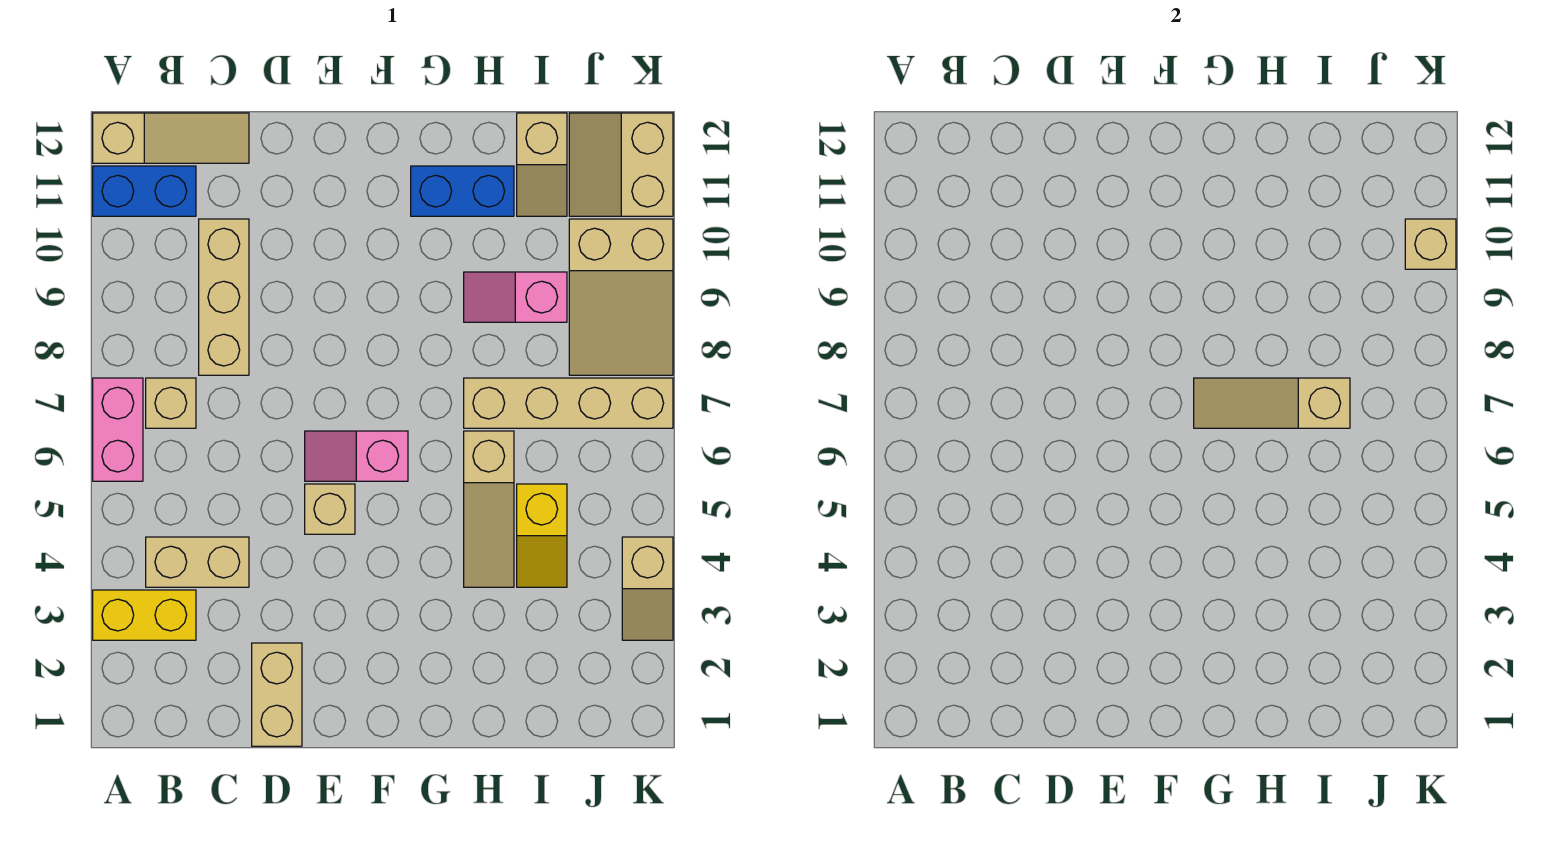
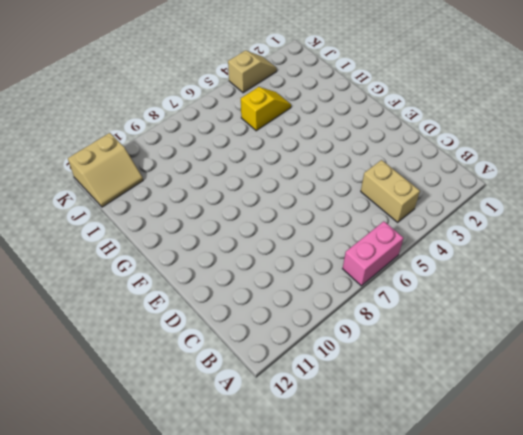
none -> yellow 1x2 brick [93,590,196,640]
none -> blue 1x2 brick [93,166,196,216]
none -> tan 1x3 slope [93,113,249,163]

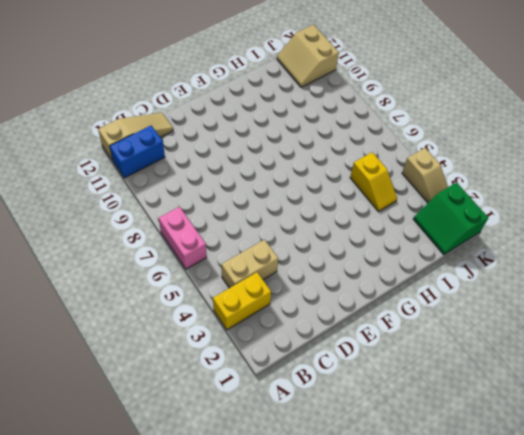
green 2x2 slope [413,182,488,255] -> none
none -> tan 1x1 brick [146,378,196,428]
none -> tan 1x3 brick [199,219,249,375]
none -> tan 1x2 brick [252,643,302,746]

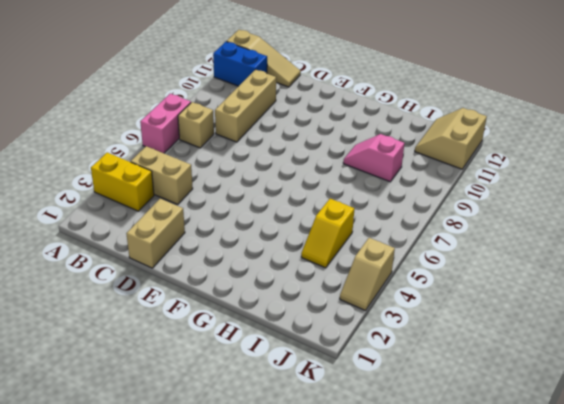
none -> tan 1x1 brick [305,484,355,534]
none -> pink 1x2 slope [305,431,408,481]
none -> blue 1x2 brick [411,166,514,216]

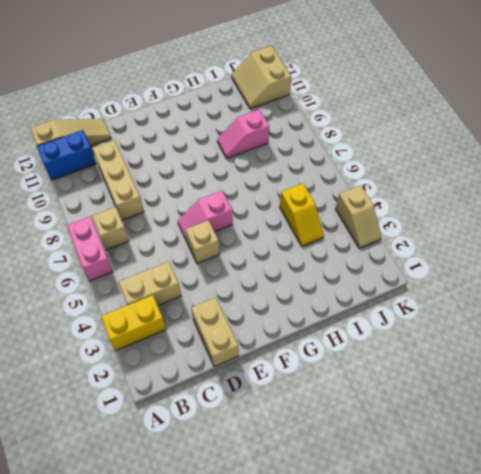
none -> blue 1x2 brick [411,166,514,216]
none -> tan 1x3 slope [464,431,514,587]
none -> tan 1x4 brick [464,378,673,428]

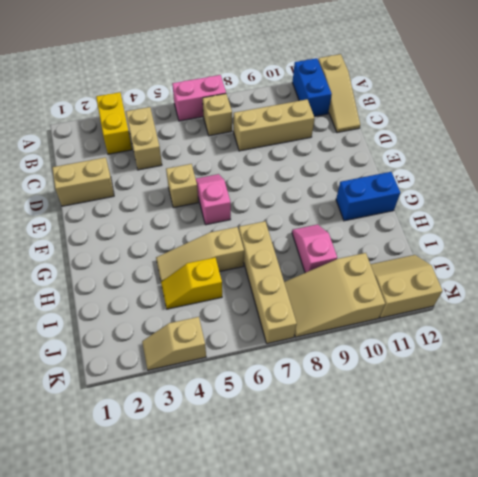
blue 1x2 brick [336,172,400,221] -> blue 1x2 brick turned to [411,166,514,216]
none -> tan 1x2 slope [517,113,567,216]
none -> tan 1x3 slope [1194,378,1350,428]
none -> tan 1x1 brick [1405,219,1456,269]

